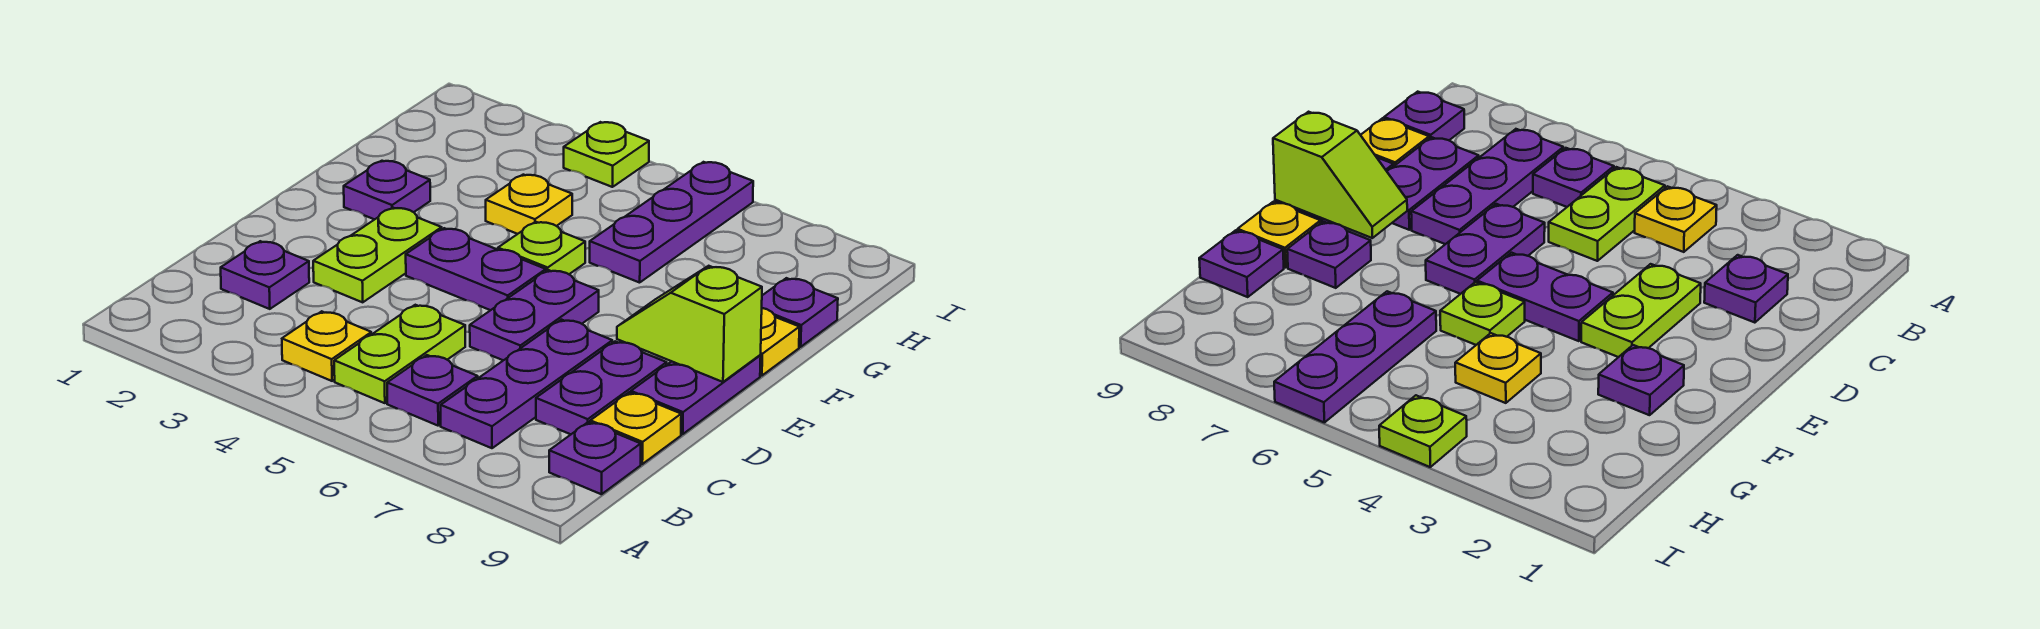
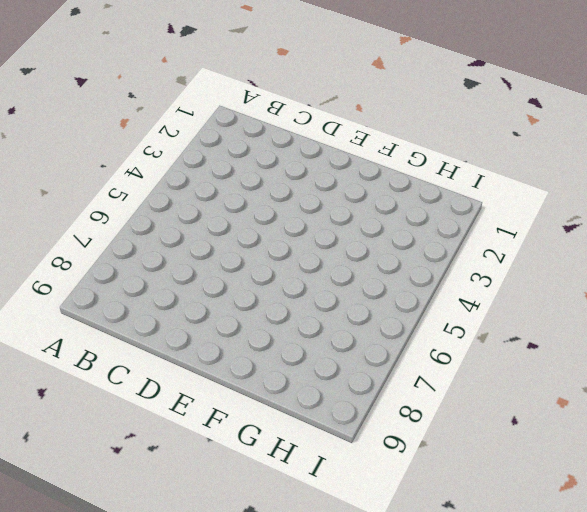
none -> yellow 1x1 plate [282,311,371,381]
none -> lime 1x2 plate [334,305,465,403]
none -> purple 1x1 plate [387,355,478,426]

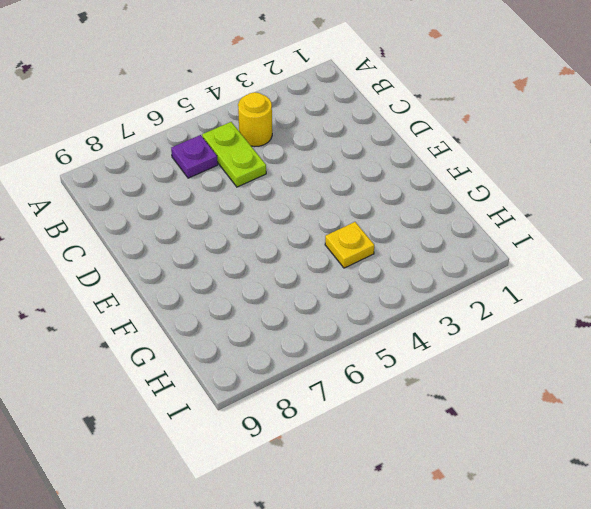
yellow 1x1 round brick [238,92,272,147] -> yellow 1x1 plate [282,311,371,381]
none -> purple 1x3 plate [441,320,612,448]
none -> purple 1x1 plate [549,422,641,494]
none -> purple 1x1 plate [221,241,309,309]

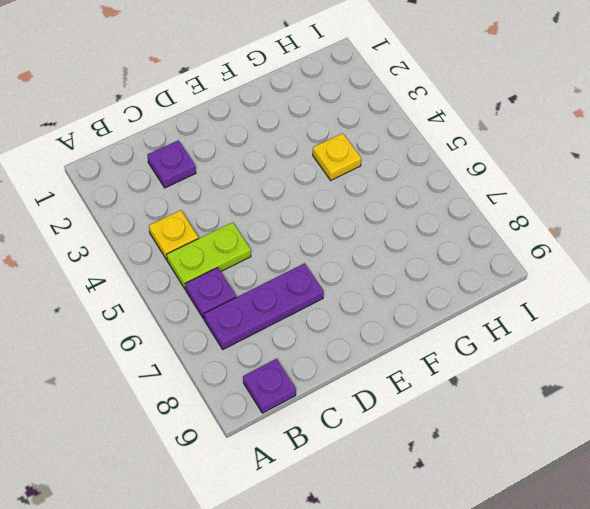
none -> purple 1x2 plate [536,341,667,434]
none -> yellow 1x1 plate [590,392,681,464]
none -> lime 1x2 plate [313,208,442,302]

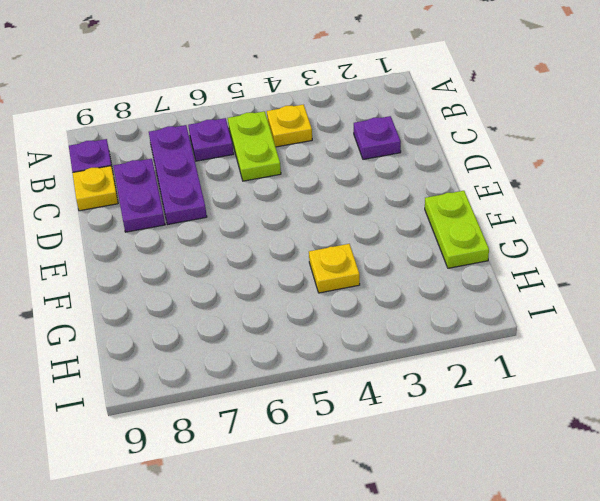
lime 1x2 plate [425,191,489,268] -> lime 1x2 plate moved to [313,208,442,302]
none -> purple 1x2 plate [470,270,599,360]
none -> purple 1x2 plate [631,355,761,434]
none -> purple 1x2 plate [406,228,546,310]

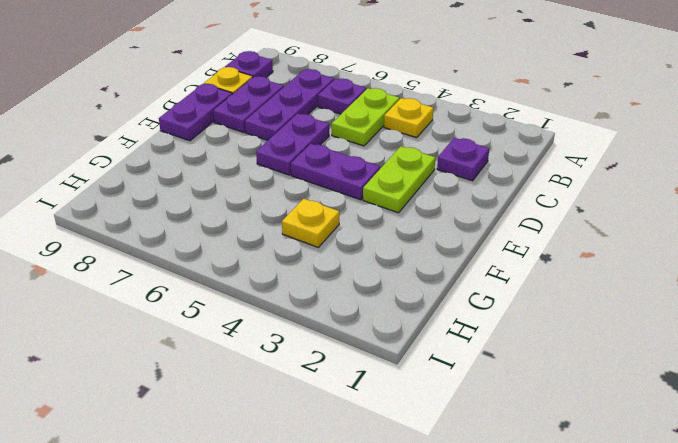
none -> purple 1x1 plate [344,161,430,219]
none -> lime 1x1 plate [498,222,585,274]
none -> purple 1x1 plate [1287,222,1371,288]

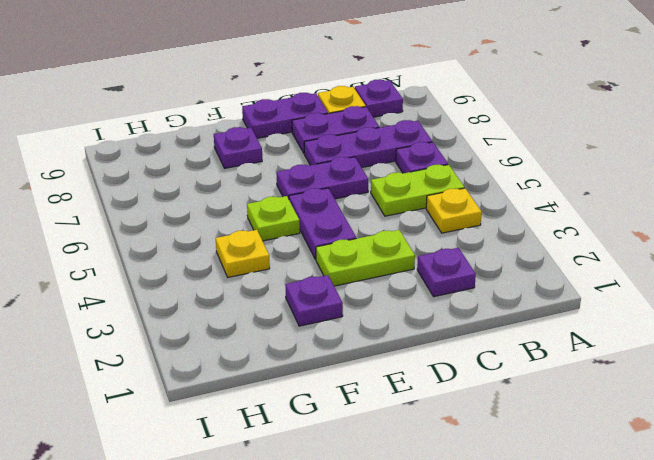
none -> yellow 1x1 plate [760,308,799,376]
none -> purple 1x3 plate [590,162,753,283]
none -> purple 1x1 plate [762,278,838,347]

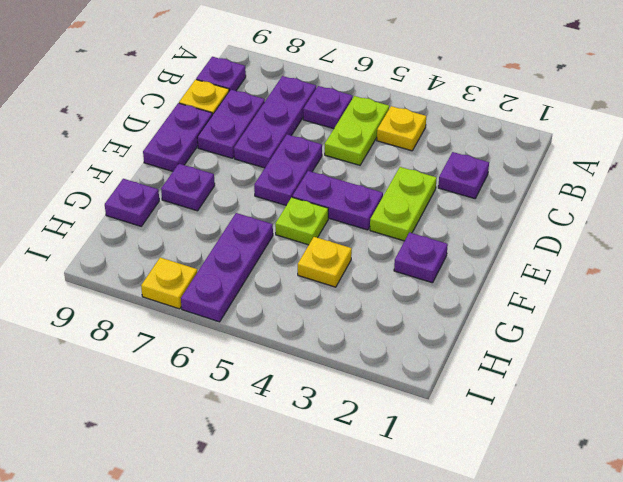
yellow 1x1 plate [141,257,197,309] -> yellow 1x1 plate moved to [760,308,799,376]
none -> lime 1x1 plate [564,122,649,187]
none -> lime 1x2 slope [617,266,762,382]

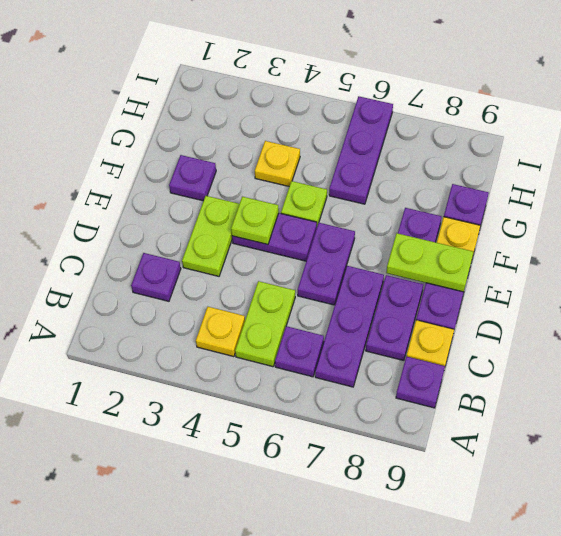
lime 1x1 plate [231,197,279,244] -> lime 1x1 plate moved to [564,122,649,187]
lime 1x2 plate [386,233,474,292] -> lime 1x2 slope [617,266,762,382]

